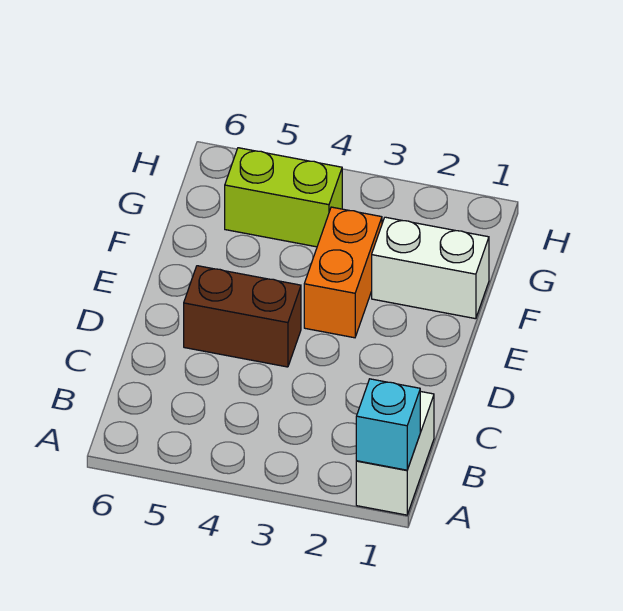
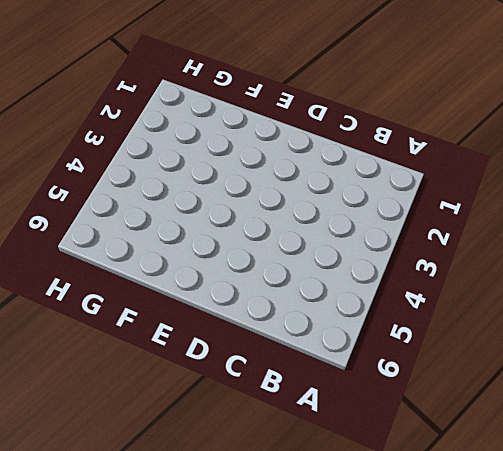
none -> white 1x2 brick [356,391,434,515]
none -> brown 1x2 brick [184,266,301,367]

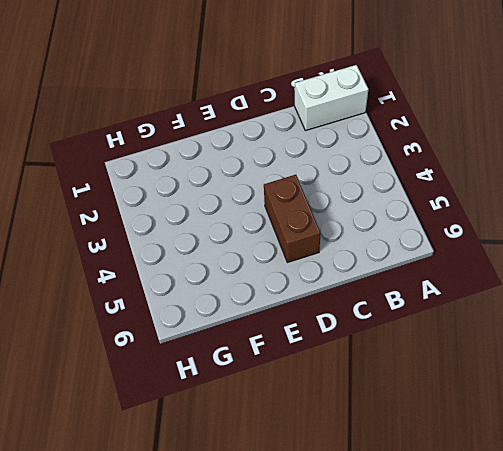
none -> orange 1x2 brick [304,207,382,338]
none -> white 1x2 brick [372,217,489,319]

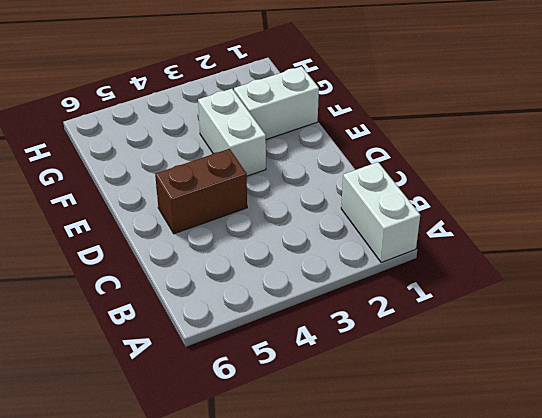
white 1x2 brick [198,89,266,176] -> orange 1x2 brick [304,207,382,338]
none -> lime 1x2 brick [225,148,342,247]
none -> cyan 1x1 brick [356,379,420,470]

